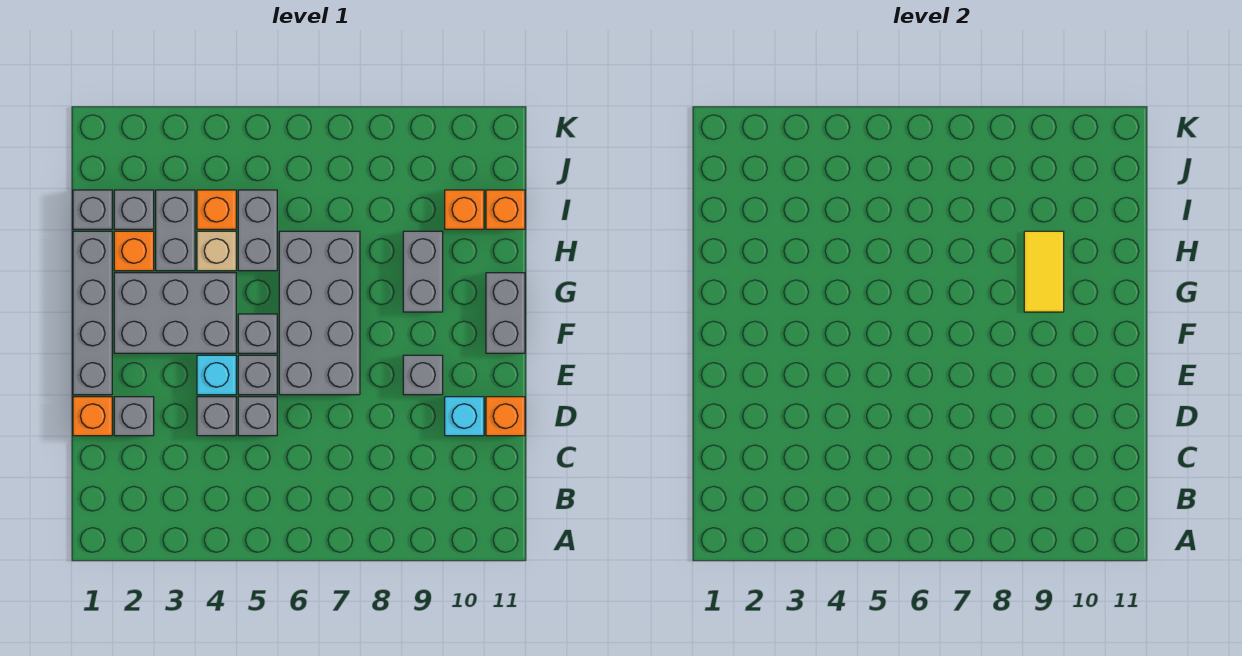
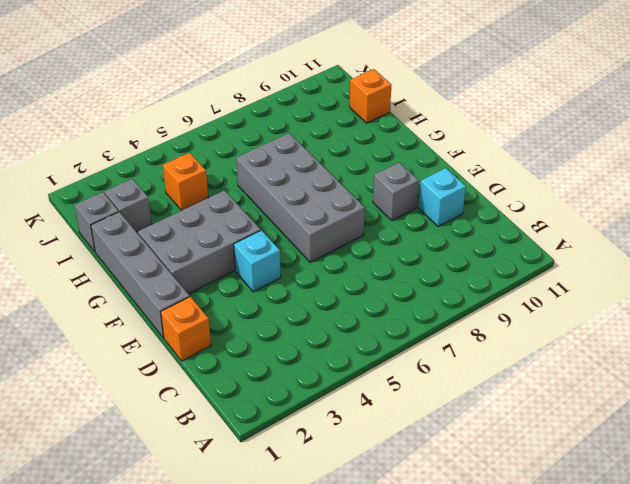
none -> grey 1x1 brick [114,397,154,436]
none -> grey 1x1 brick [197,397,236,436]
none -> grey 1x1 brick [238,397,277,436]

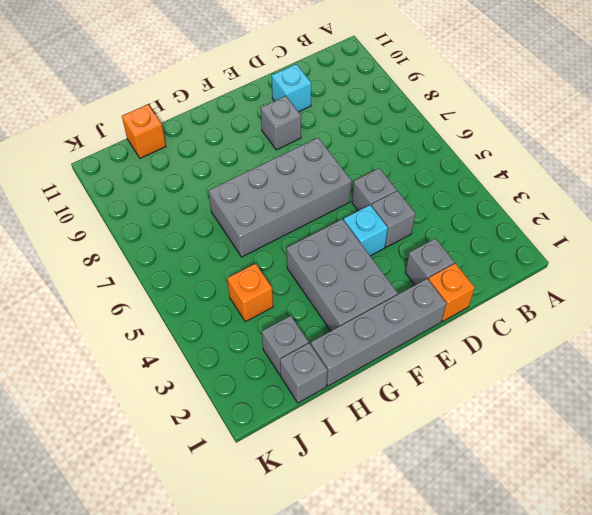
none -> orange 1x1 brick [486,397,525,436]
none -> grey 1x1 brick [238,355,277,395]
none -> grey 1x1 brick [238,314,277,353]

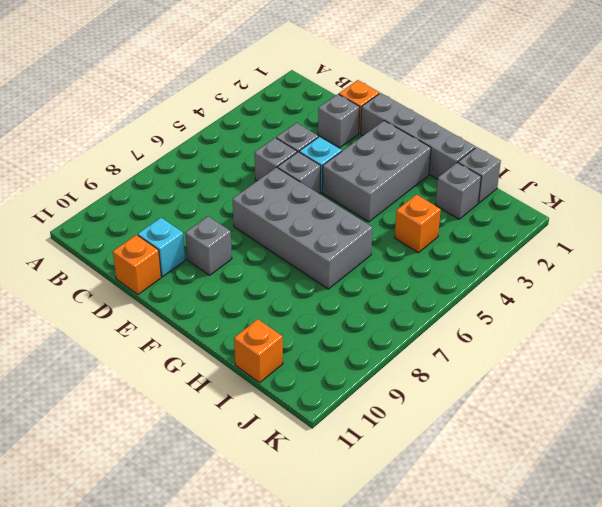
none -> grey 1x1 brick [238,314,277,353]
none -> grey 1x2 brick [486,273,525,353]
none -> grey 1x2 brick [403,231,443,312]

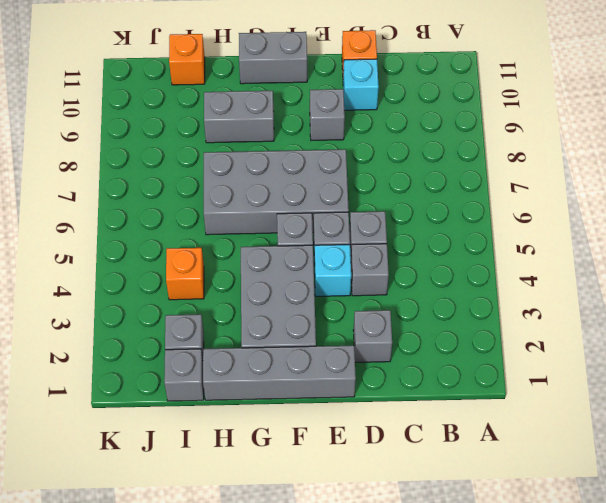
none -> orange 1x1 brick [73,397,112,436]
none -> orange 1x1 brick [114,231,154,271]
none -> grey 1x2 brick [156,190,195,271]

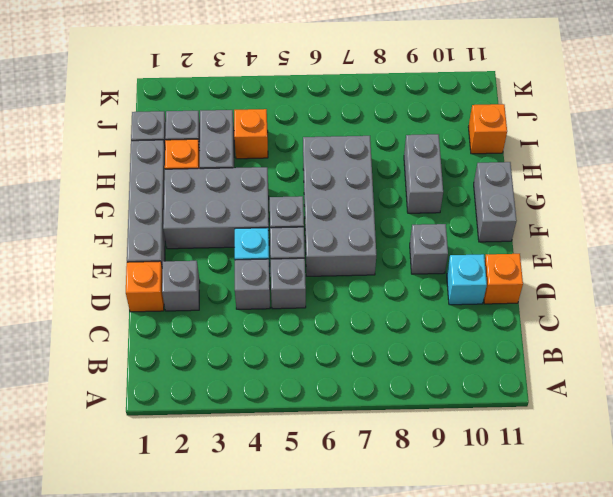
none -> tan 1x1 brick [197,231,236,271]
none -> grey 1x2 brick [238,190,277,271]
none -> orange 1x1 brick [445,190,484,229]

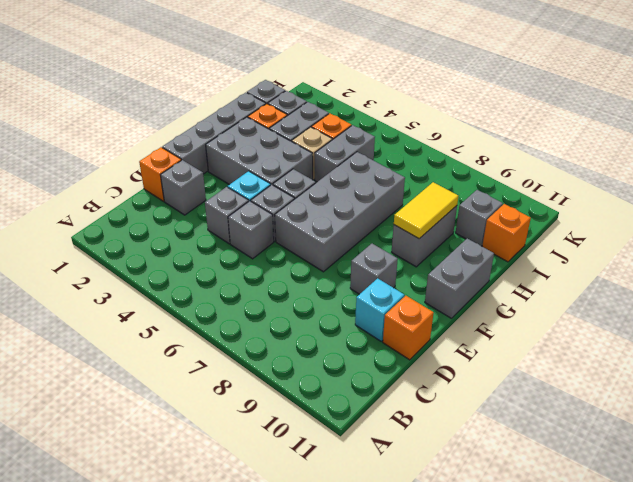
grey 1x1 brick [456,190,503,246] -> orange 1x1 brick [445,190,484,229]

